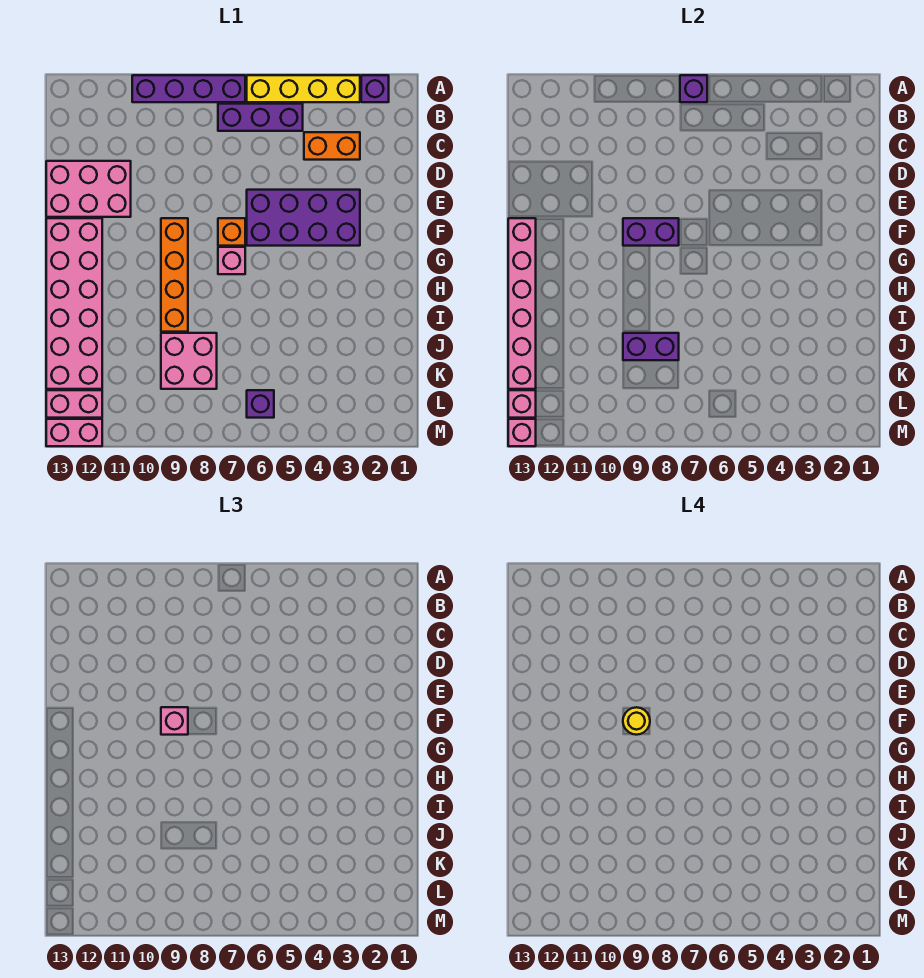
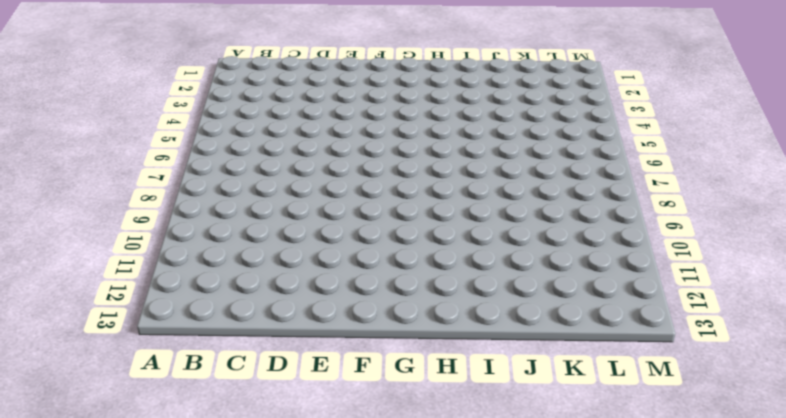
none -> purple 1x1 brick [361,75,389,102]
none -> yellow 1x4 brick [247,75,360,102]
none -> purple 1x4 brick [132,75,245,102]

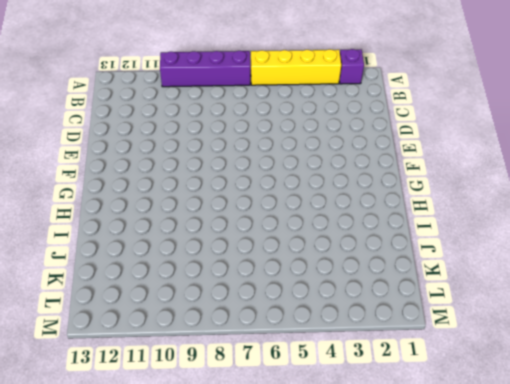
none -> purple 1x3 brick [218,104,303,131]
none -> orange 1x2 brick [304,132,360,160]
none -> pink 2x3 brick [46,161,131,217]

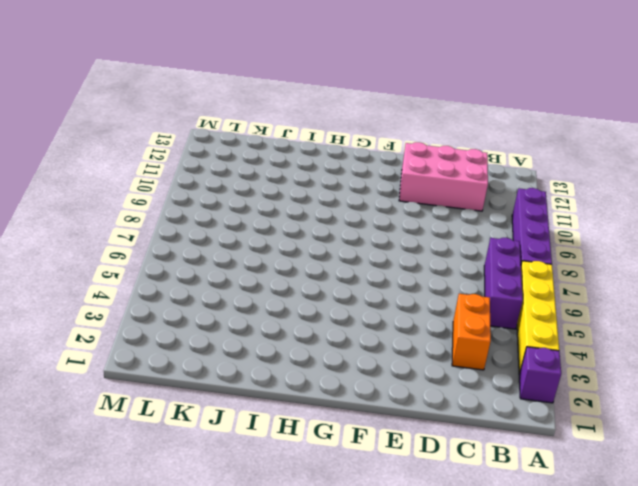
pink 2x3 brick [399,142,488,211] -> pink 2x3 brick turned to [46,161,131,217]
none -> purple 2x4 brick [247,190,360,246]
none -> orange 1x1 brick [218,218,245,246]
none -> orange 1x4 brick [161,218,188,332]

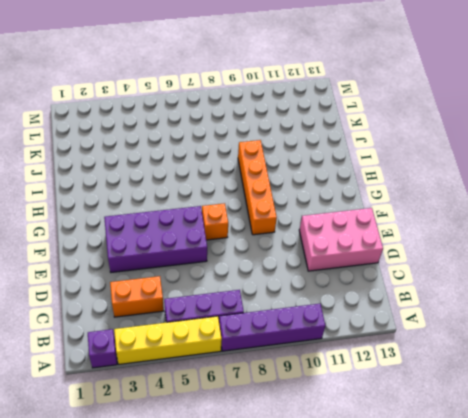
none -> pink 2x6 brick [46,218,102,389]
none -> pink 1x1 brick [218,247,245,274]
none -> pink 2x2 brick [161,333,217,389]

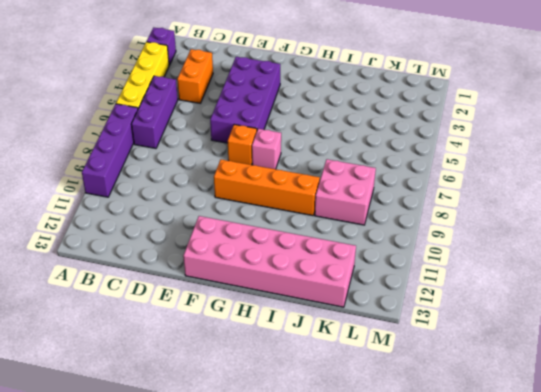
none -> pink 2x3 brick [46,161,131,217]
none -> purple 1x1 brick [247,390,274,418]
none -> pink 1x2 brick [46,390,102,418]

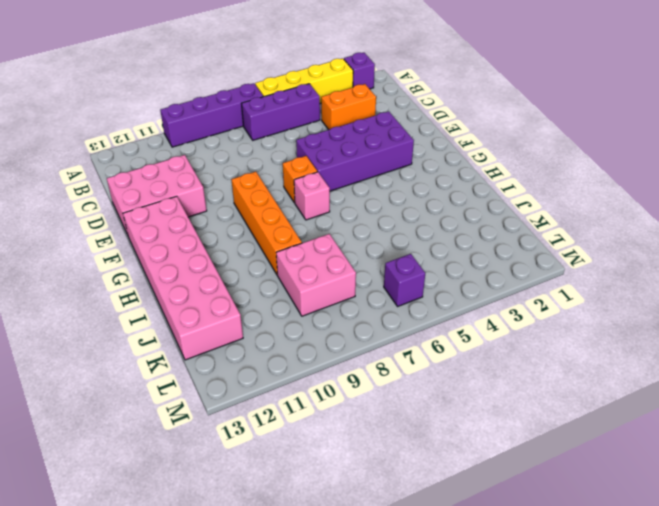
none -> pink 1x2 brick [46,390,102,418]
none -> pink 1x2 brick [46,419,102,446]
none -> purple 1x1 brick [680,75,707,102]

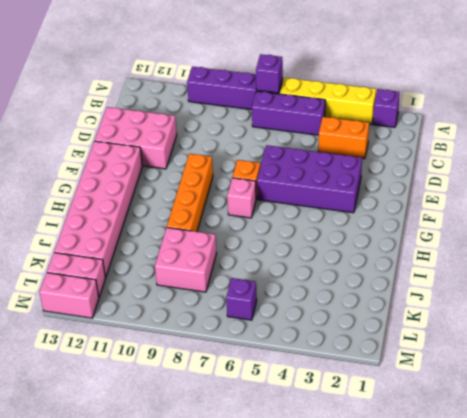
none -> purple 1x2 brick [623,218,679,246]
none -> pink 1x6 brick [508,218,536,389]
none -> purple 1x2 brick [623,333,679,360]

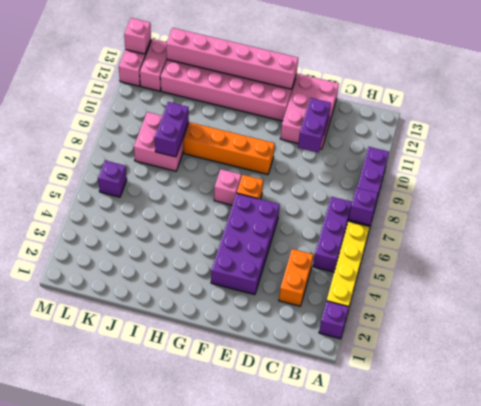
purple 1x2 brick [298,98,331,153] -> purple 1x2 brick moved to [623,218,679,246]
none -> pink 1x1 brick [508,390,536,418]
none -> pink 1x1 brick [161,707,188,735]
none -> yellow 1x1 round brick [623,707,650,735]

